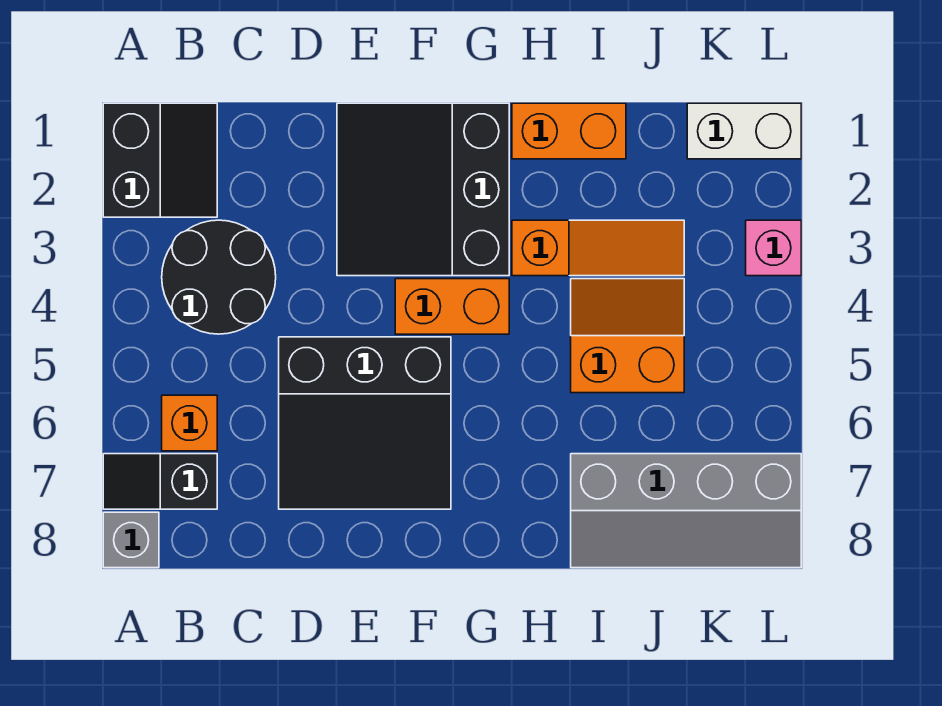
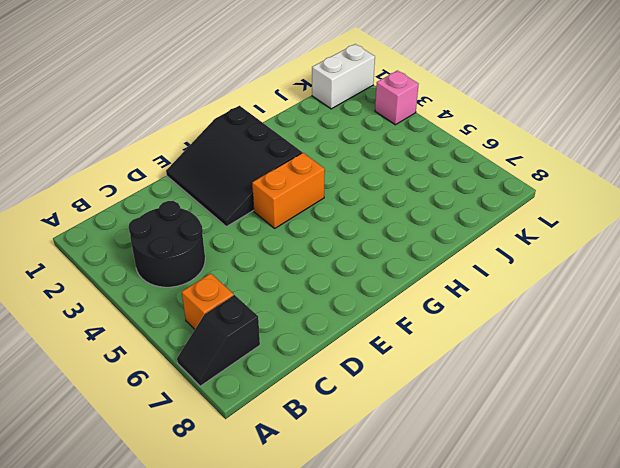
none -> black 2x2 slope [103,103,217,217]
none -> grey 1x1 brick [103,512,159,568]
none -> black 3x3 slope [279,337,451,509]

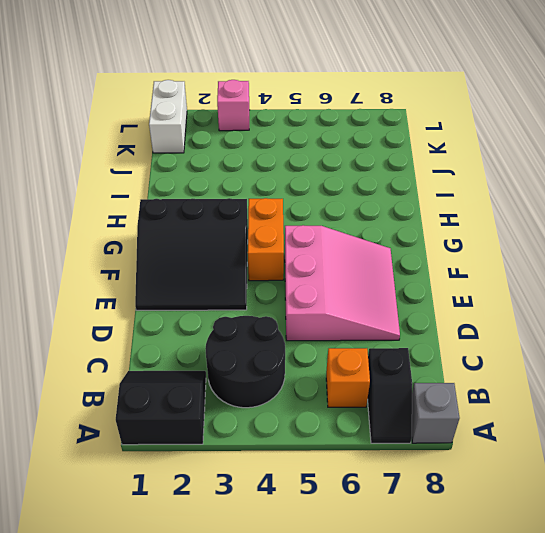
pink 3x3 slope [285,225,400,341] -> black 3x3 slope [279,337,451,509]
none -> orange 1x2 brick [512,103,626,159]
none -> orange 1x3 slope [512,220,684,276]
none -> orange 2x2 slope [571,279,684,393]

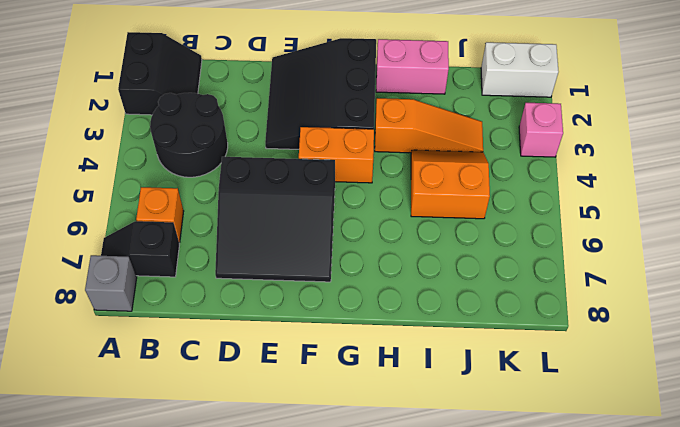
pink 1x2 brick [376,39,449,94] -> orange 1x2 brick [512,103,626,159]
none -> grey 2x4 slope [571,454,801,568]

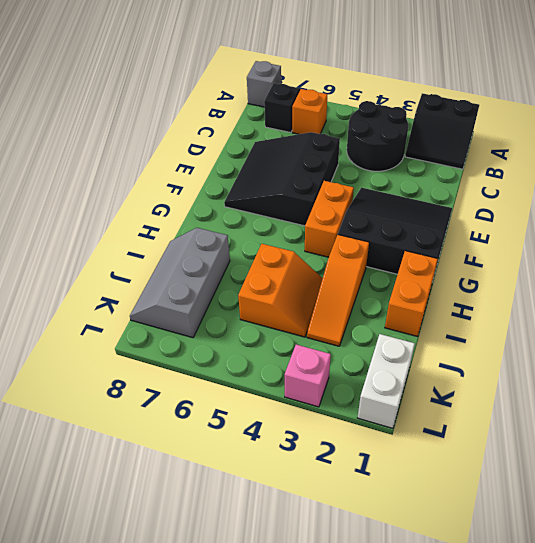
grey 2x3 slope [130,228,230,338] -> grey 2x4 slope [571,454,801,568]

